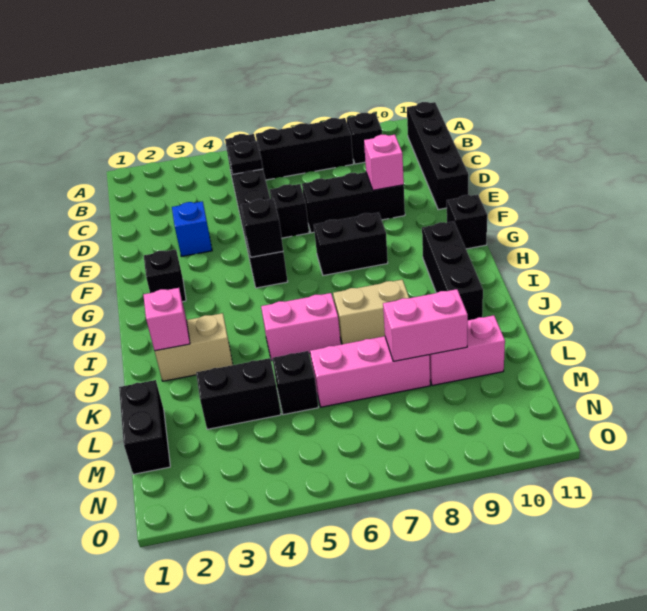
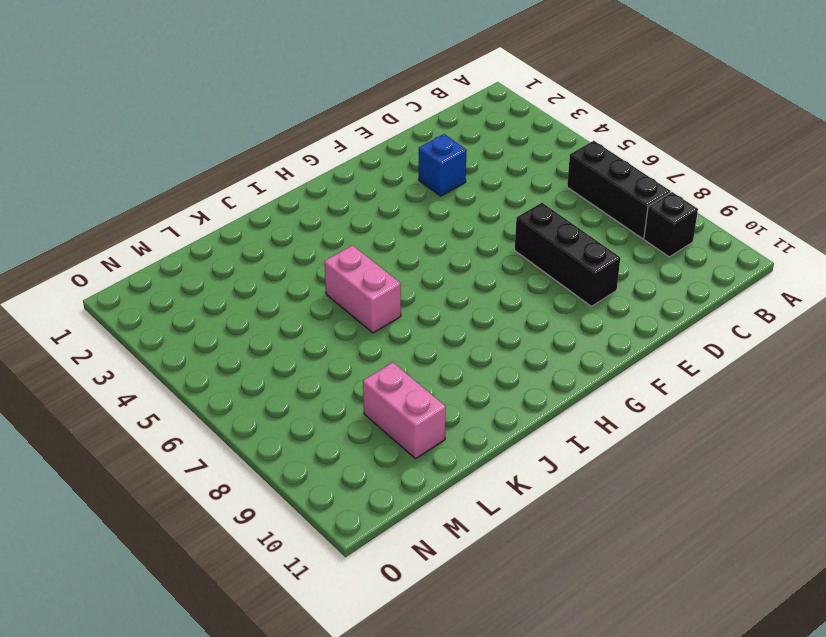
none -> black 1x6 brick [225,134,288,288]
none -> black 1x4 brick [407,102,468,210]
none -> black 1x1 brick [270,184,309,238]

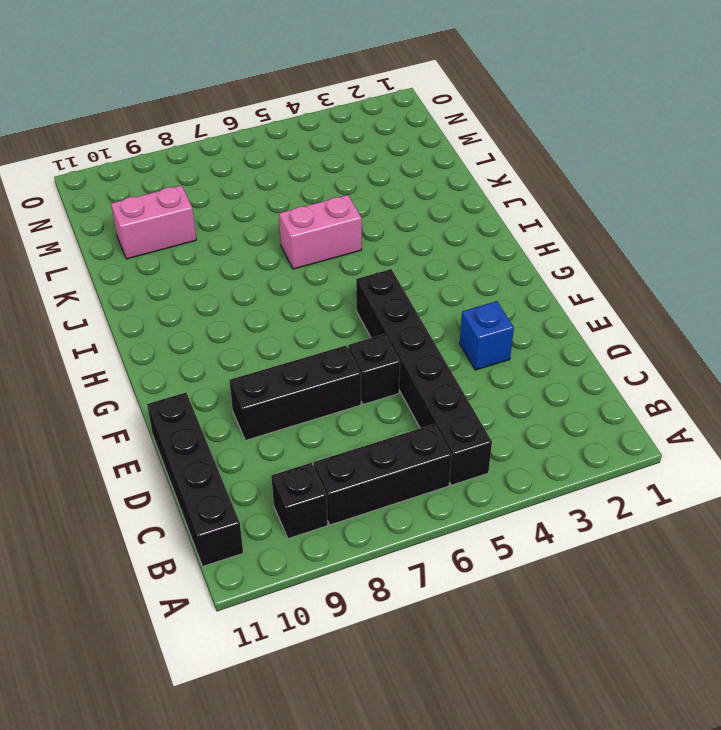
none -> black 1x1 brick [144,250,186,302]
none -> black 1x2 brick [314,213,388,275]
none -> black 1x1 brick [447,194,487,249]

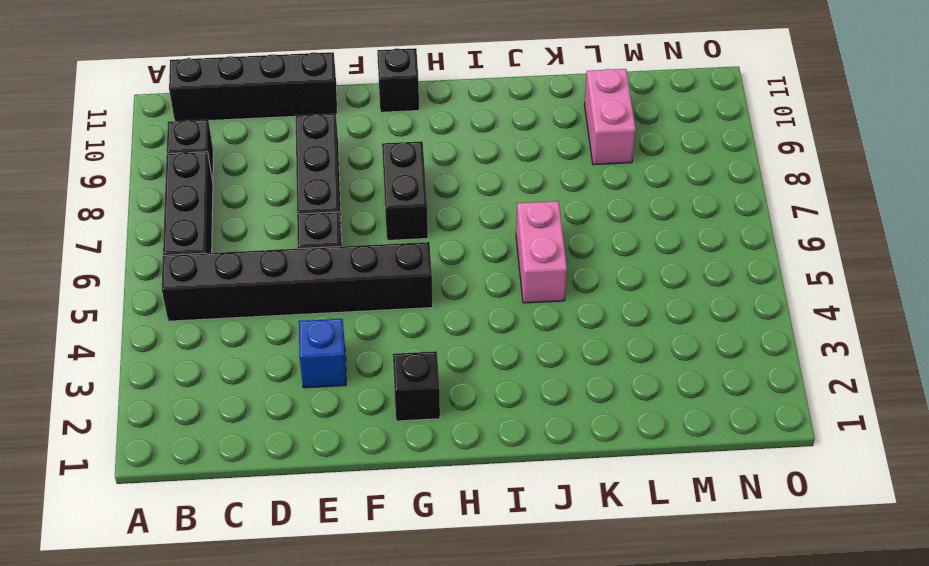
none -> black 1x3 brick [422,222,483,320]
none -> tan 1x2 brick [155,313,233,381]
none -> tan 1x2 brick [333,280,409,344]

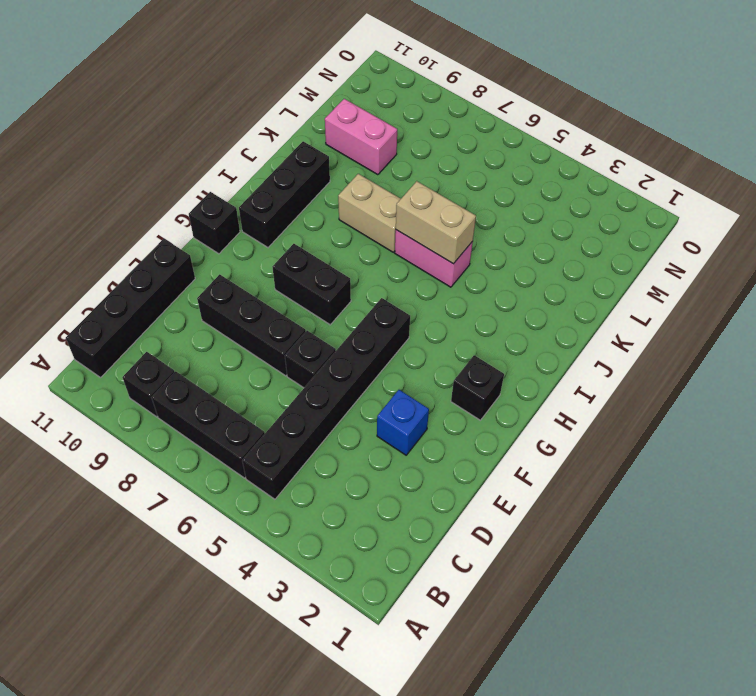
tan 1x2 brick [396,181,476,264] -> tan 1x2 brick moved to [155,313,233,381]
none -> black 1x2 brick [119,380,170,474]
none -> black 1x2 brick [196,358,281,429]
none -> black 1x1 brick [272,351,318,415]

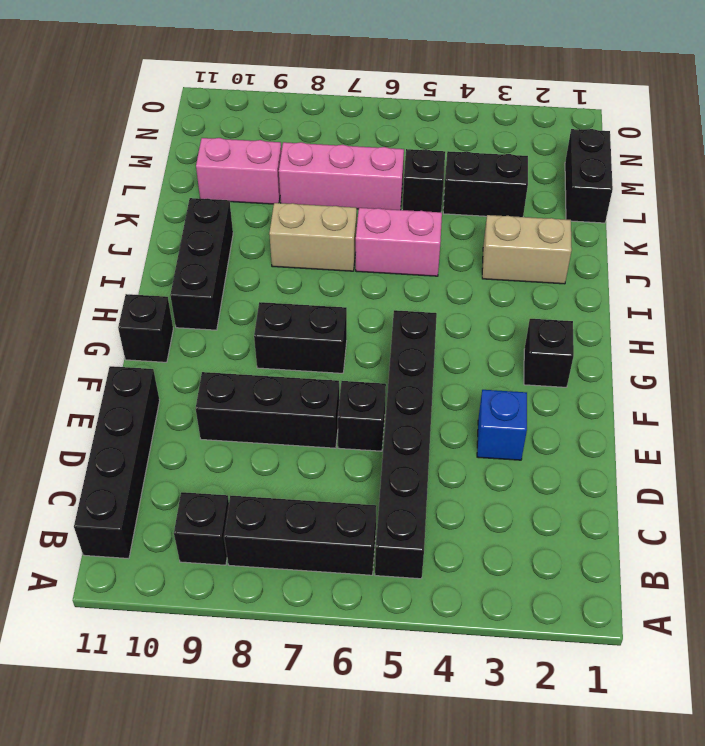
none -> black 1x1 plate [227,141,263,174]
none -> pink 1x1 brick [364,135,404,190]
none -> black 1x1 brick [241,199,283,257]

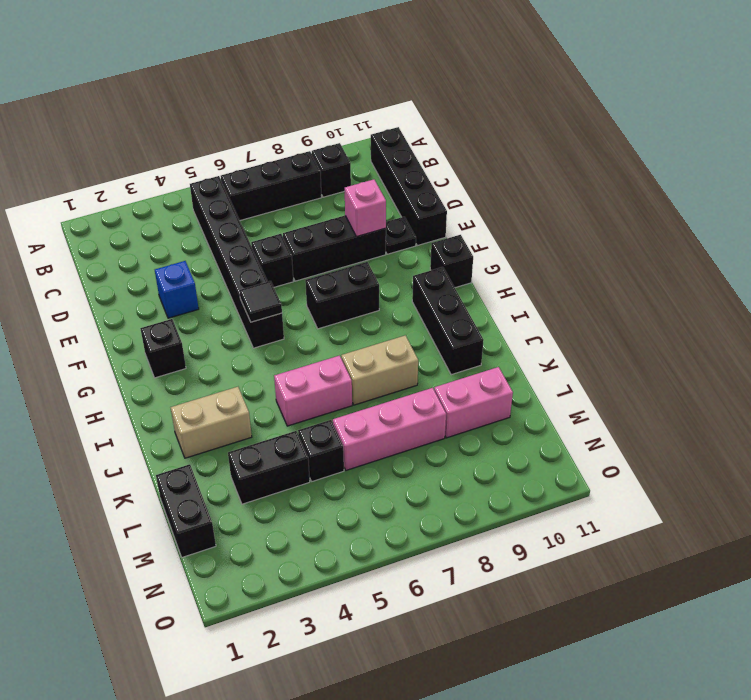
black 1x1 plate [386,217,416,254] -> black 1x1 plate moved to [227,141,263,174]
black 1x1 tile [239,281,282,322] -> black 1x1 brick [241,199,283,257]
none -> pink 1x1 brick [143,288,190,351]
none -> pink 1x2 brick [383,289,468,361]

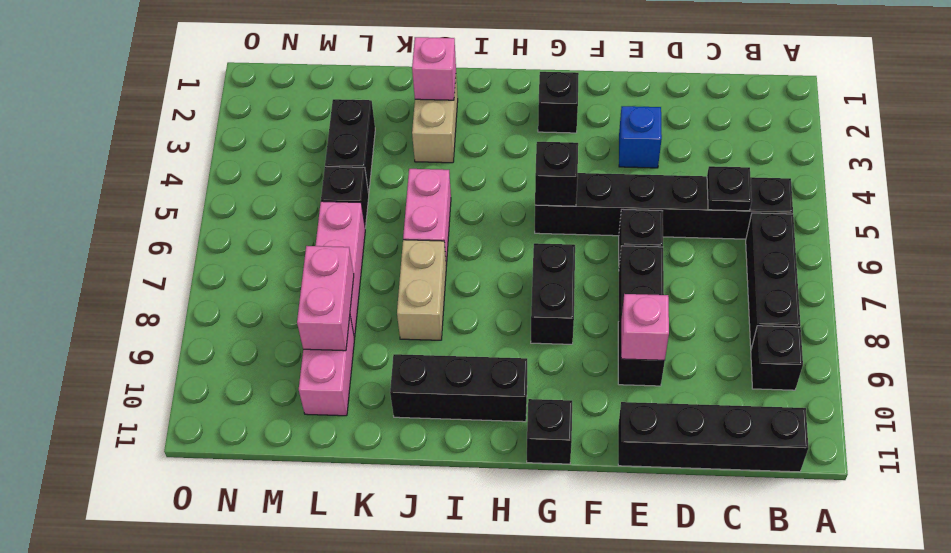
none -> black 1x2 brick [119,380,170,474]

